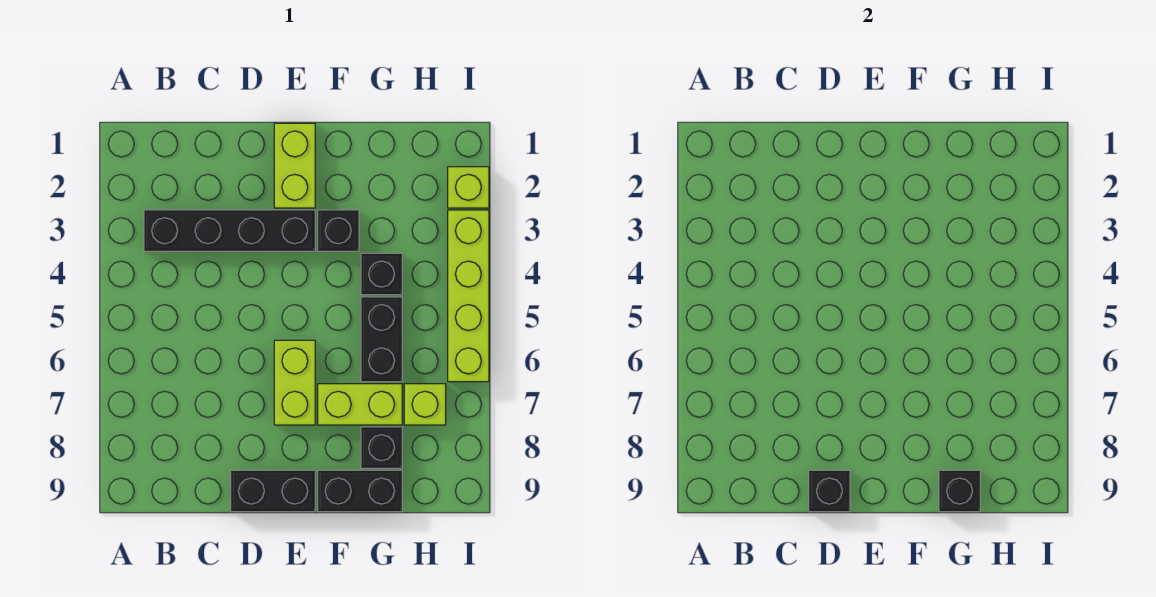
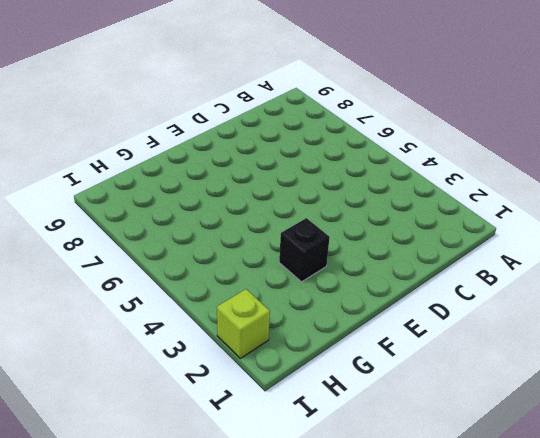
none -> black 1x4 brick [144,210,315,251]
none -> black 1x2 brick [231,470,315,512]
none -> lime 1x2 brick [274,123,315,208]

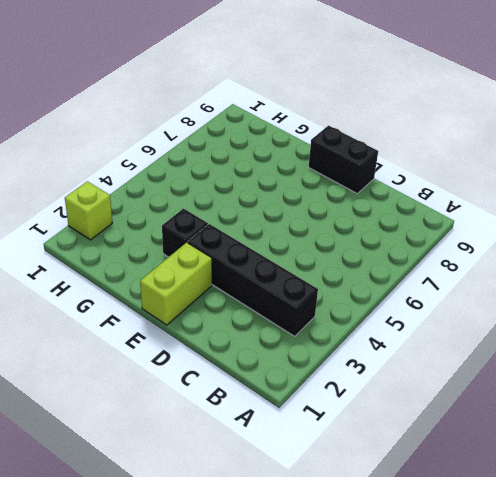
none -> lime 1x2 brick [274,340,315,425]
none -> lime 1x2 brick [318,384,402,425]
none -> black 1x2 brick [318,470,402,512]

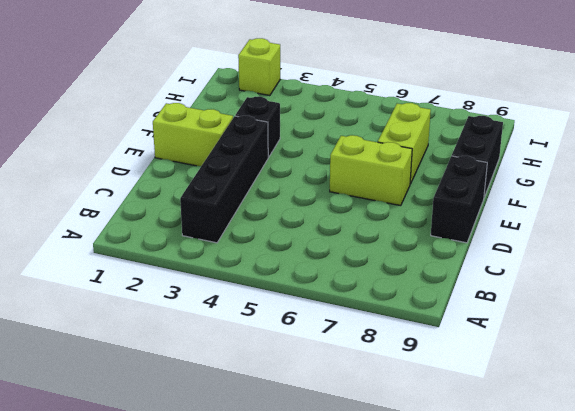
none -> black 1x1 brick [361,253,402,295]
none -> black 1x2 brick [361,297,402,382]
none -> black 1x1 brick [361,427,402,468]

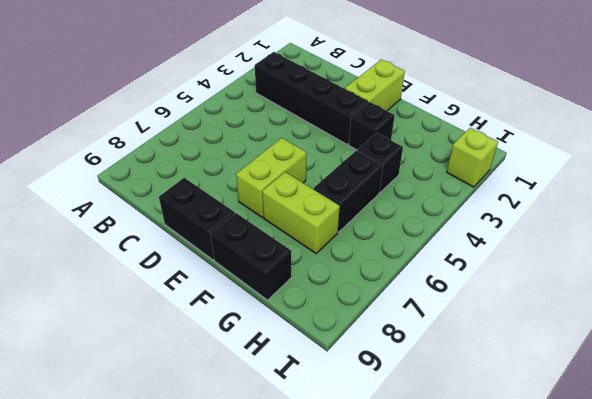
none -> black 1x1 brick [361,427,402,468]
none -> lime 1x1 brick [404,384,446,425]
none -> lime 1x4 brick [448,210,489,382]

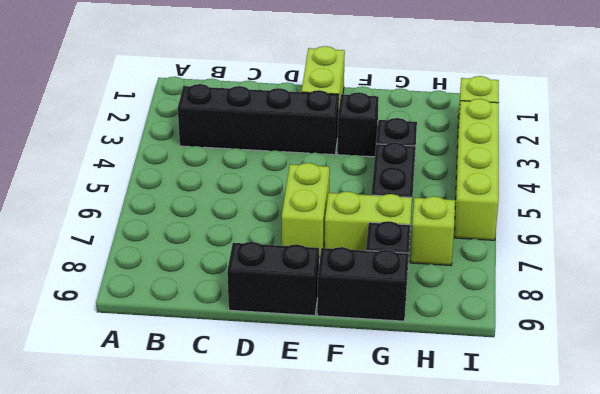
none -> black 1x1 brick [809,470,850,512]
none -> black 1x1 brick [939,470,980,512]

